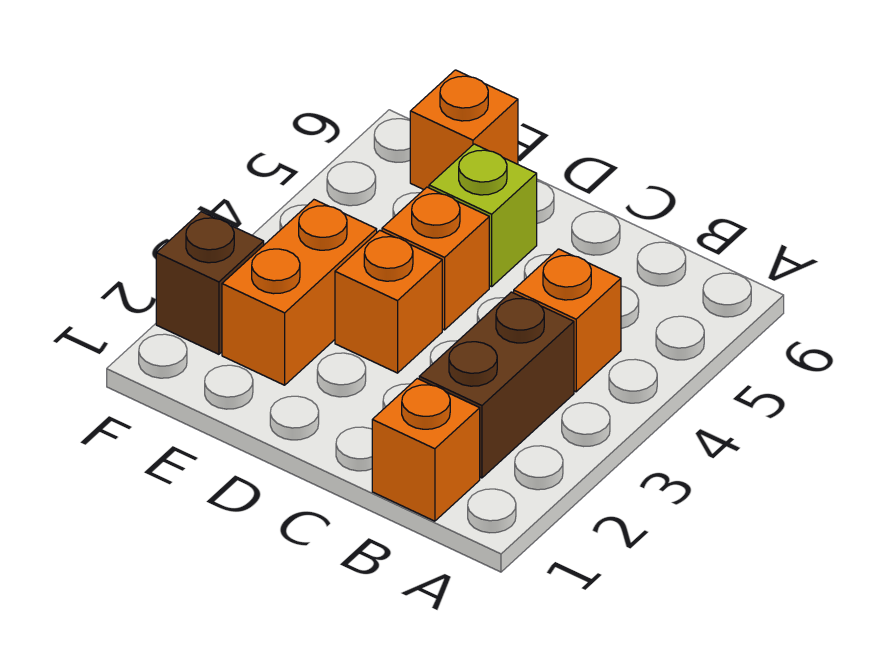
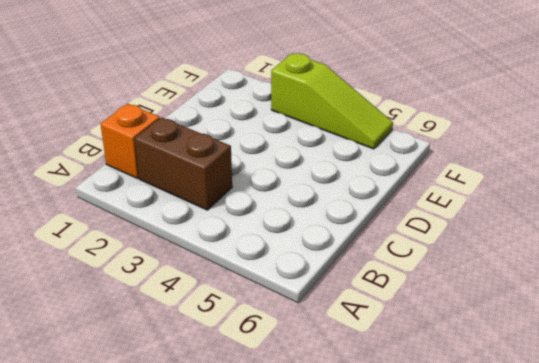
lime 1x3 slope [271,53,393,149] -> none
none -> orange 1x1 brick [514,249,621,392]
none -> orange 1x1 brick [335,230,442,373]

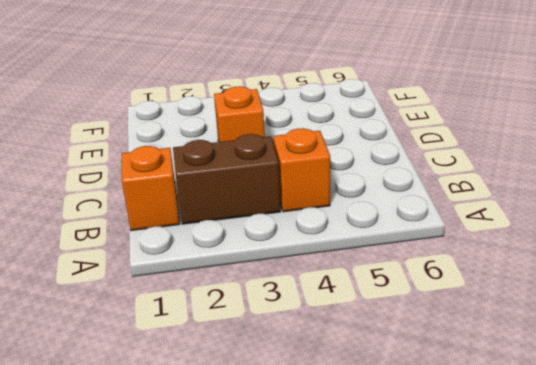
none -> orange 1x1 brick [382,187,489,330]
none -> lime 1x1 brick [429,144,537,287]

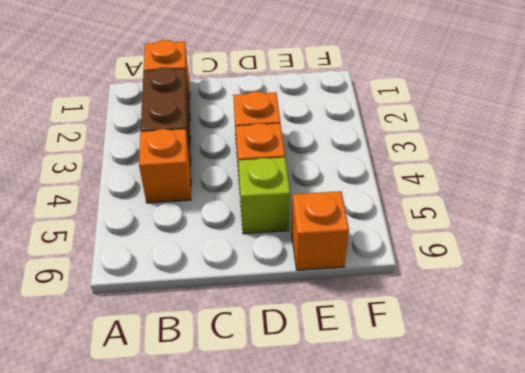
none -> orange 1x2 brick [222,200,377,385]
none -> brown 1x1 brick [156,212,264,354]

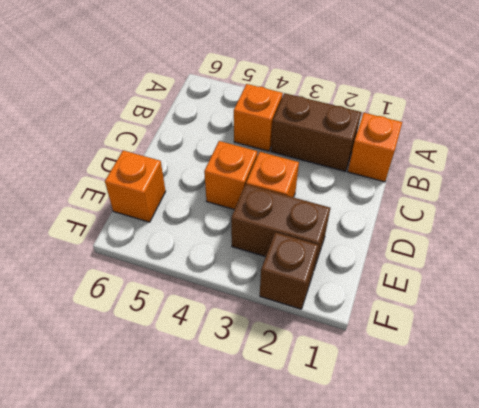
brown 1x2 brick [231,184,330,269] -> orange 1x2 brick [222,200,377,385]
none -> lime 1x1 brick [429,144,537,287]

